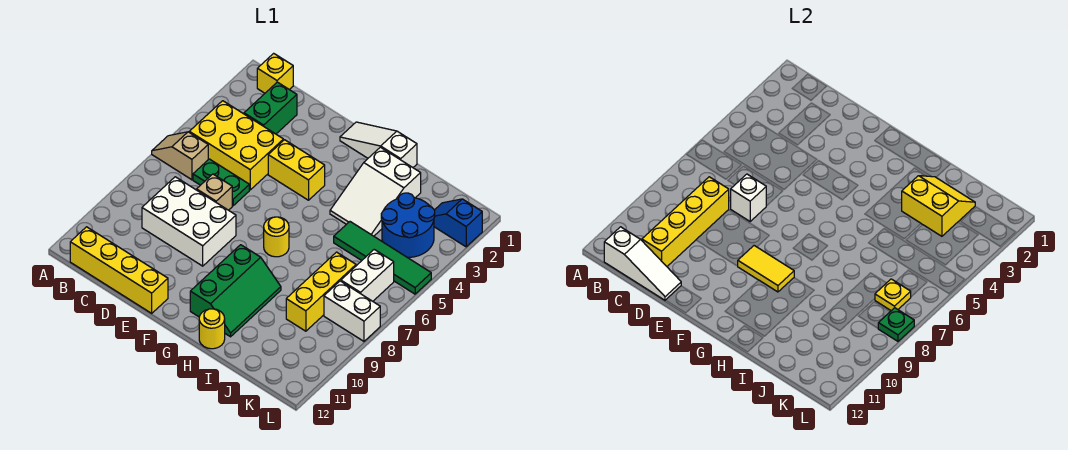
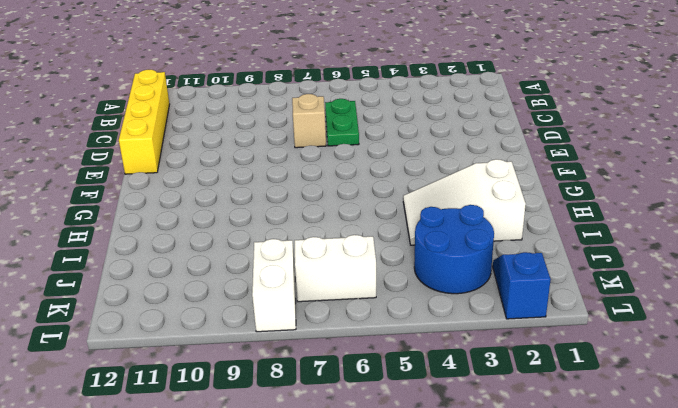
none -> tan 1x2 slope [152,132,208,180]
none -> yellow 1x1 brick [257,53,293,93]
none -> yellow 2x3 brick [189,101,283,190]

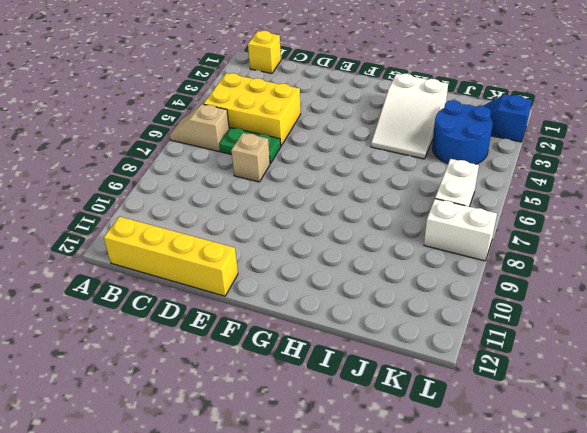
none -> green 1x2 brick [244,82,297,134]
none -> white 2x3 brick [142,177,236,266]
none -> yellow 1x2 brick [268,140,325,200]

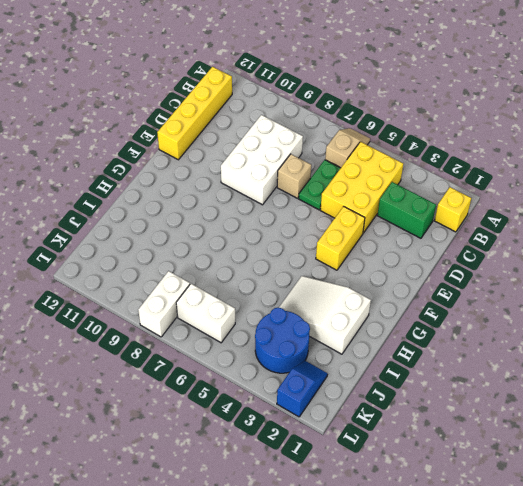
none -> white 1x3 slope [340,122,417,167]
none -> yellow 1x1 round brick [264,217,289,257]
none -> green 2x3 slope [190,245,281,337]

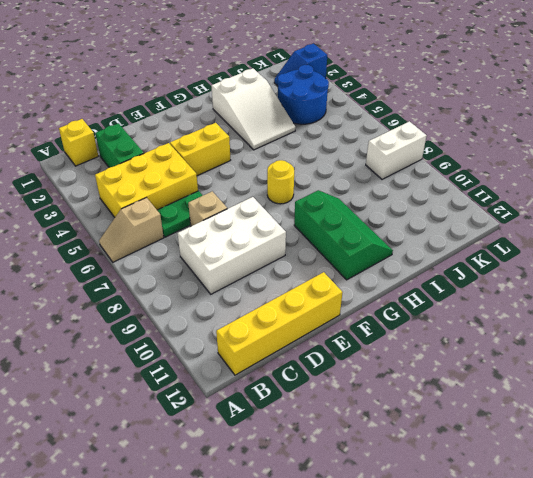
none -> white 1x3 slope [340,122,417,167]
none -> yellow 1x1 round brick [199,309,225,349]
none -> green 1x4 tile [334,222,431,294]

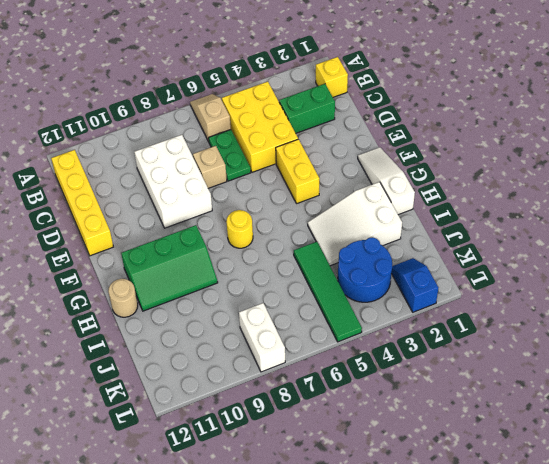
tan 1x1 round brick [108,279,138,317] -> yellow 1x1 round brick [199,309,225,349]
none -> yellow 1x3 brick [286,252,356,331]
none -> white 1x2 brick [341,250,394,301]
none -> white 1x3 slope [604,227,681,300]

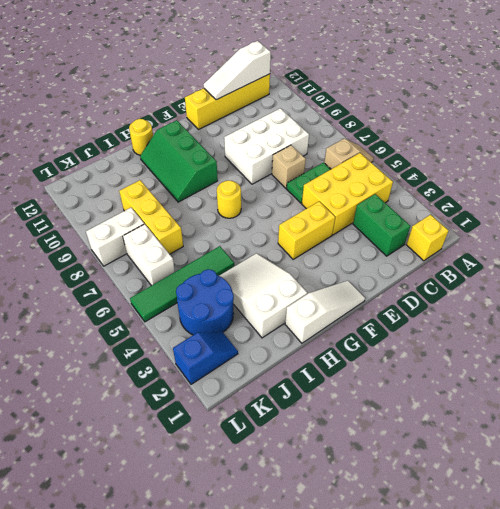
none -> yellow 1x4 brick [642,177,729,266]
none -> white 1x1 brick [731,174,766,221]
none -> yellow 1x2 tile [738,246,794,292]

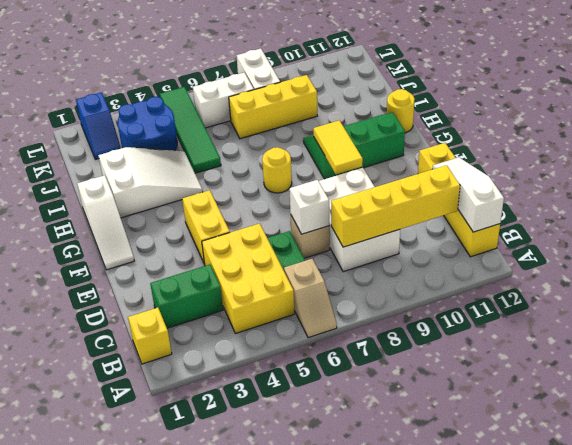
none -> yellow 2x2 slope [902,176,975,236]
none -> yellow 1x1 plate [875,279,911,311]
none -> green 1x1 plate [878,308,914,341]

